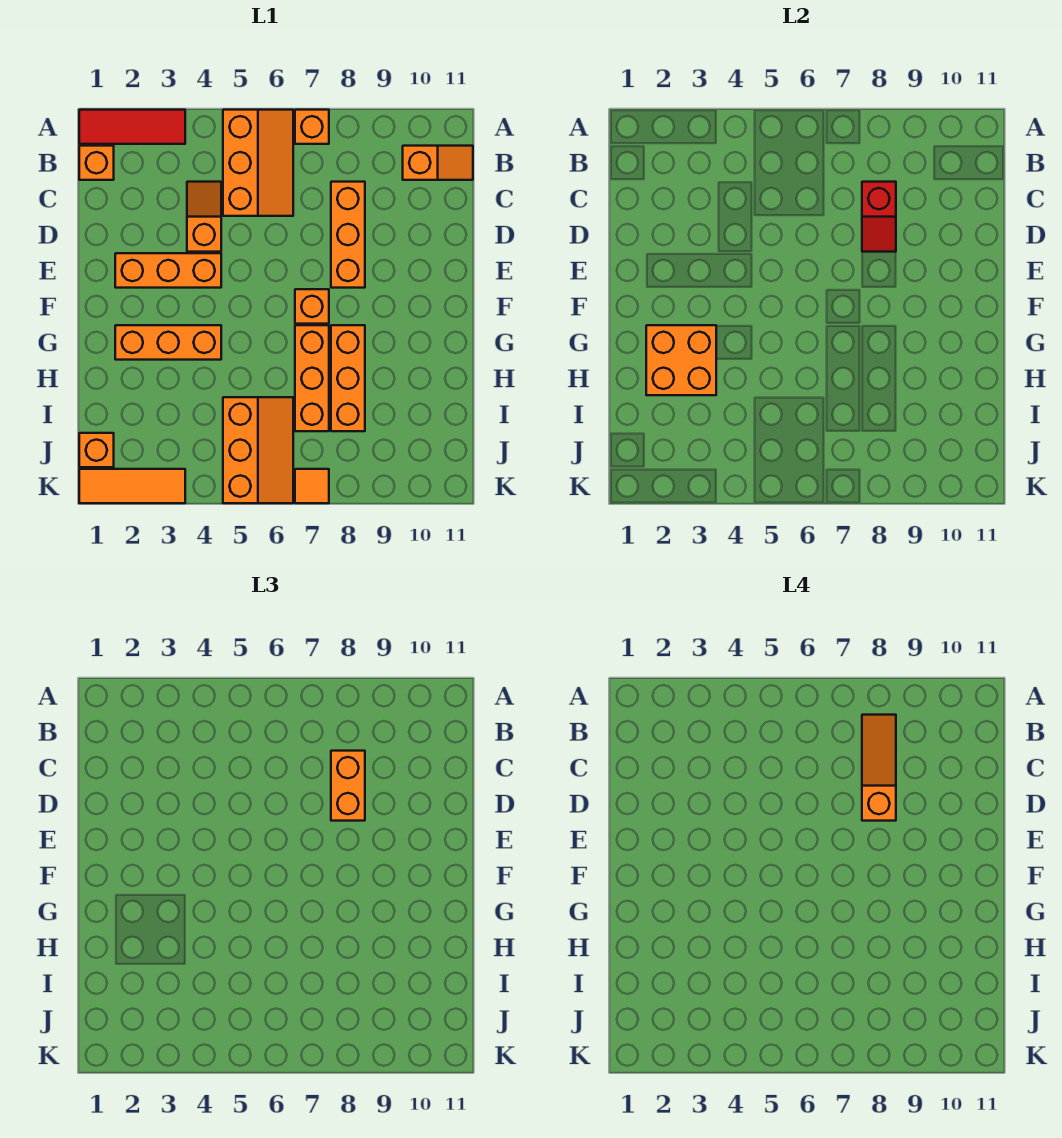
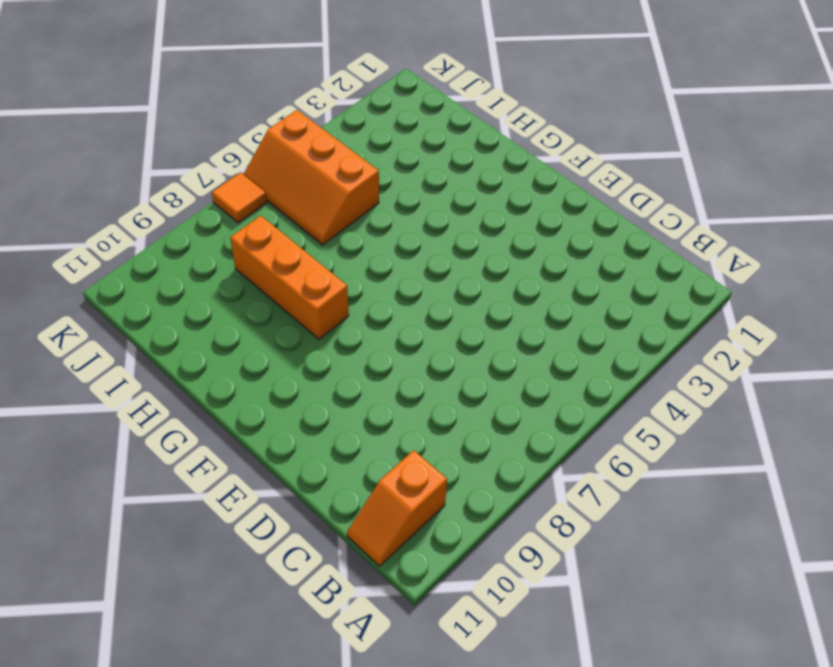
none -> red 1x3 tile [79,110,185,144]
none -> orange 2x3 slope [223,110,293,216]
none -> orange 1x1 brick [295,110,329,144]

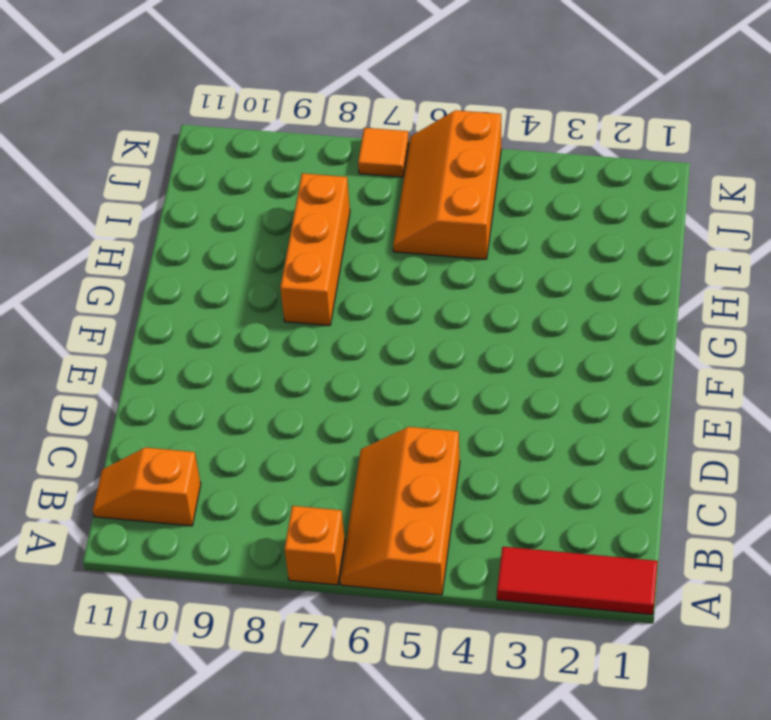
none -> orange 1x1 brick [79,146,114,180]
none -> orange 1x2 slope [187,182,221,252]
none -> orange 1x3 brick [331,182,365,288]

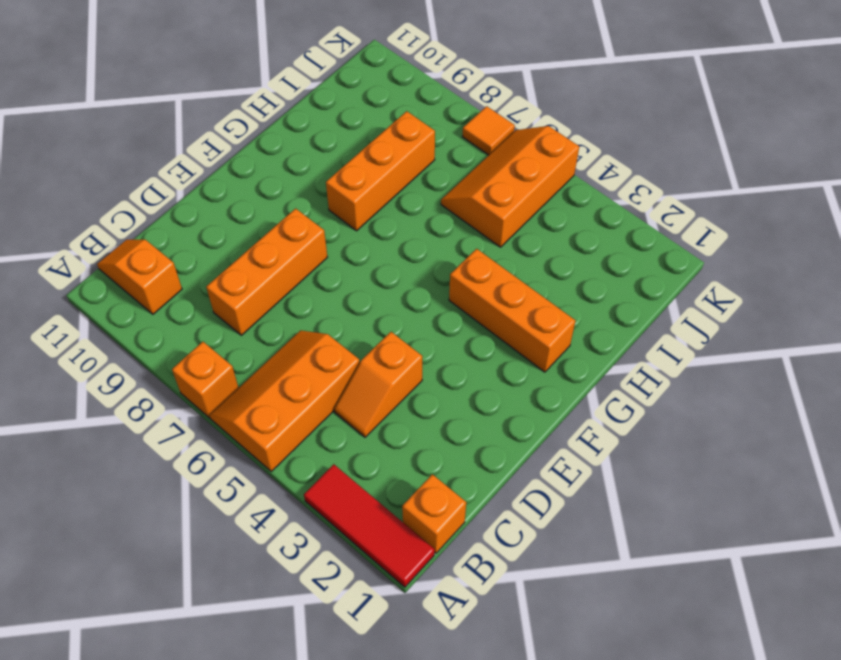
none -> orange 1x3 brick [115,253,221,288]
none -> orange 1x1 brick [295,289,329,324]
none -> orange 1x3 brick [295,325,329,431]

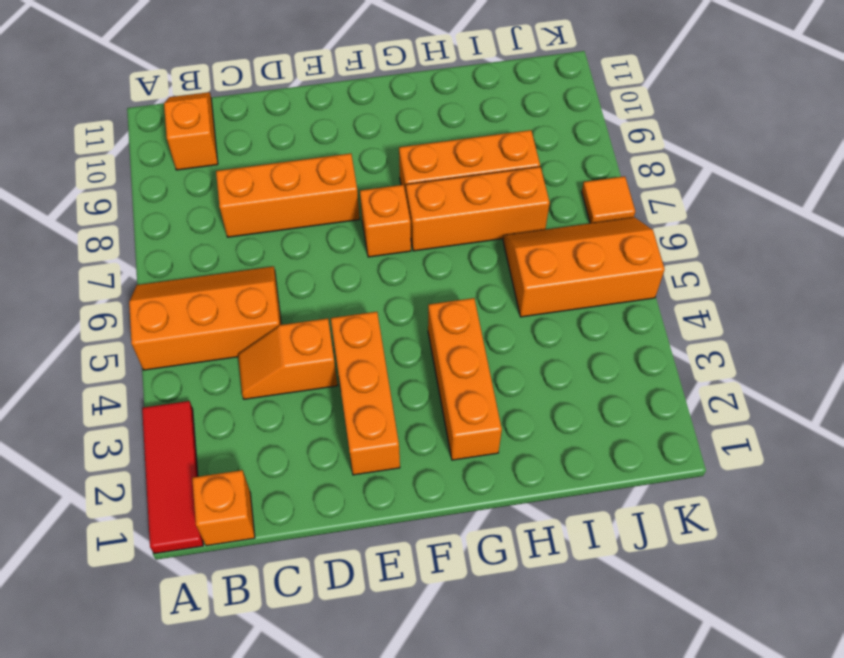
none -> orange 1x1 brick [295,110,329,144]
none -> orange 1x1 brick [79,433,114,467]
none -> orange 1x3 tile [79,469,185,503]

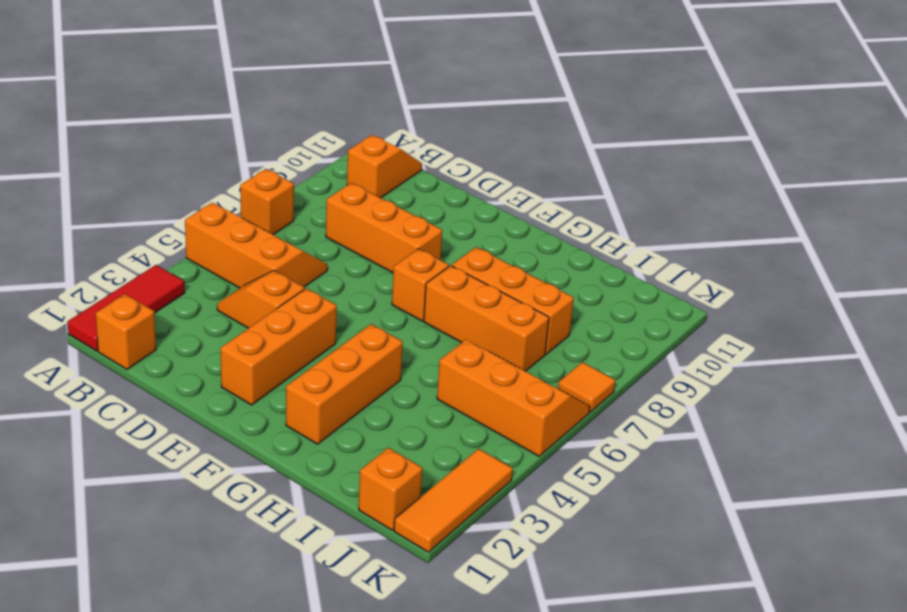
none -> red 1x2 slope [862,182,896,252]
none -> orange 2x2 brick [646,325,716,395]
none -> orange 1x2 brick [331,751,365,821]

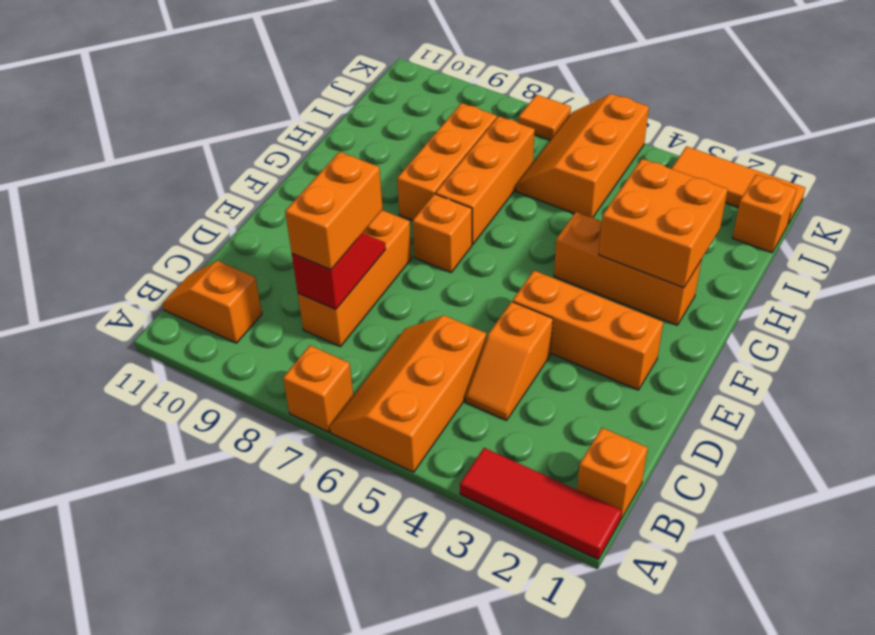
none -> orange 1x3 slope [862,715,896,821]

